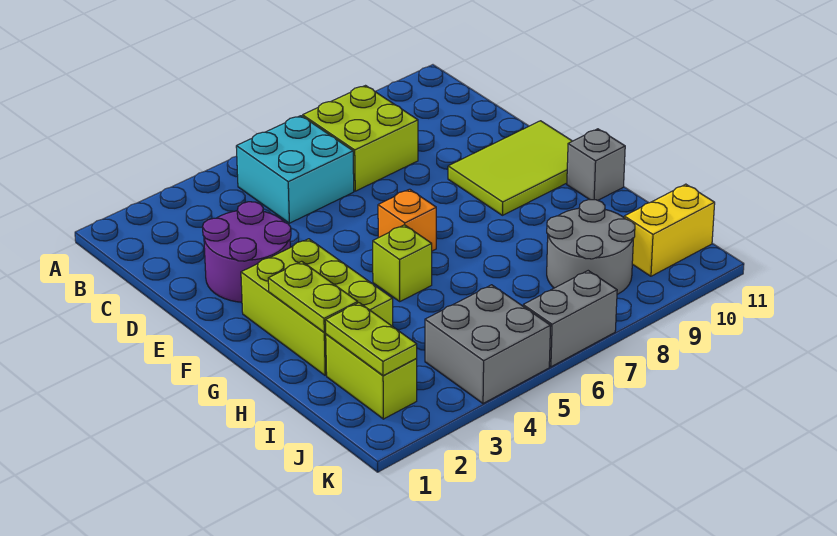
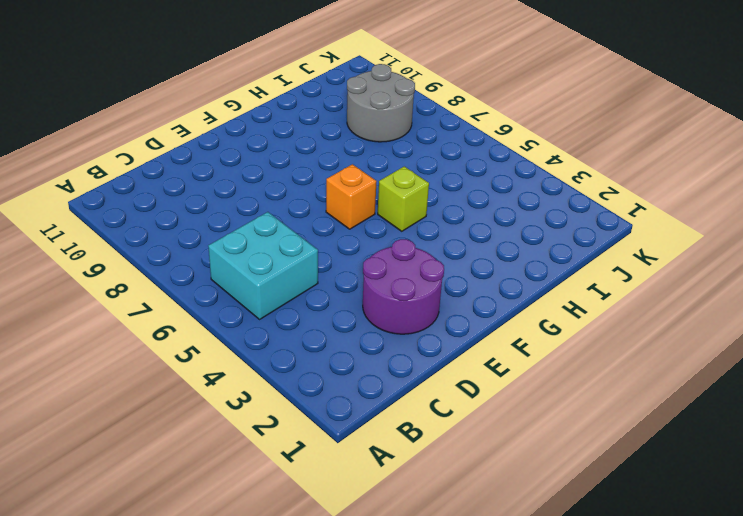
none -> lime 2x2 brick [303,86,418,191]
none -> lime 2x3 tile [448,121,572,215]
none -> lime 2x3 brick [241,239,393,375]

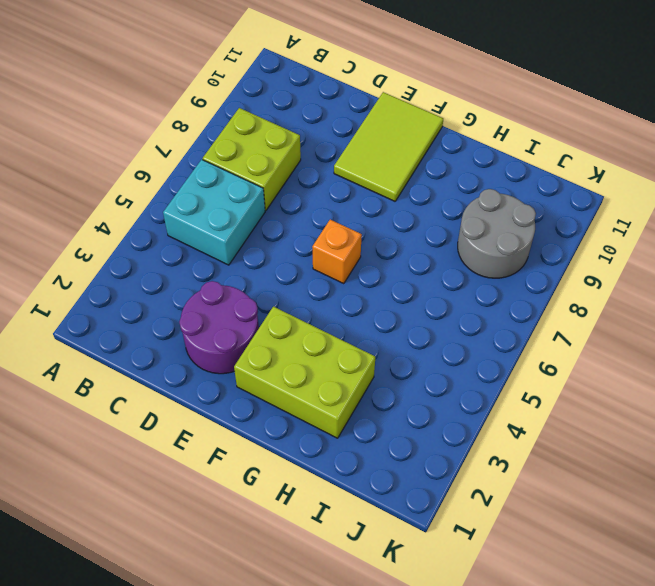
none -> lime 1x1 brick [373,225,432,301]
none -> grey 1x1 brick [567,129,625,200]
none -> lime 1x2 brick [326,334,417,419]

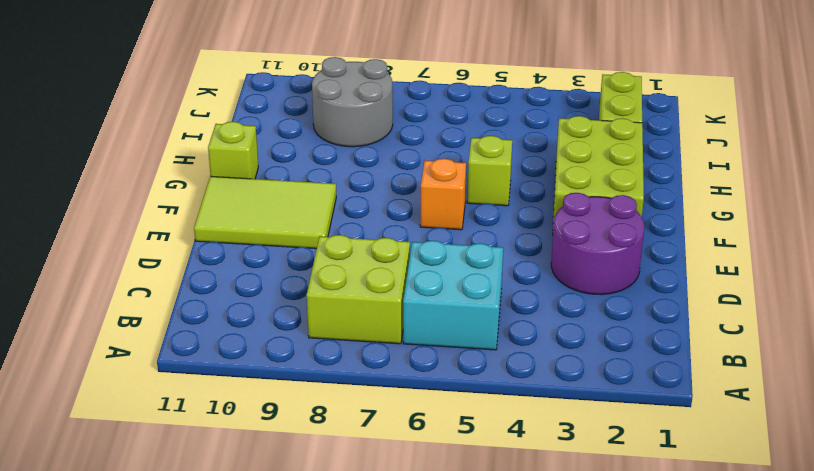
lime 1x1 brick [208,122,258,179] -> grey 1x1 brick [567,129,625,200]
none -> grey 2x2 brick [425,285,551,404]
none -> yellow 1x2 brick [624,184,715,276]
none -> grey 1x2 brick [523,271,617,367]

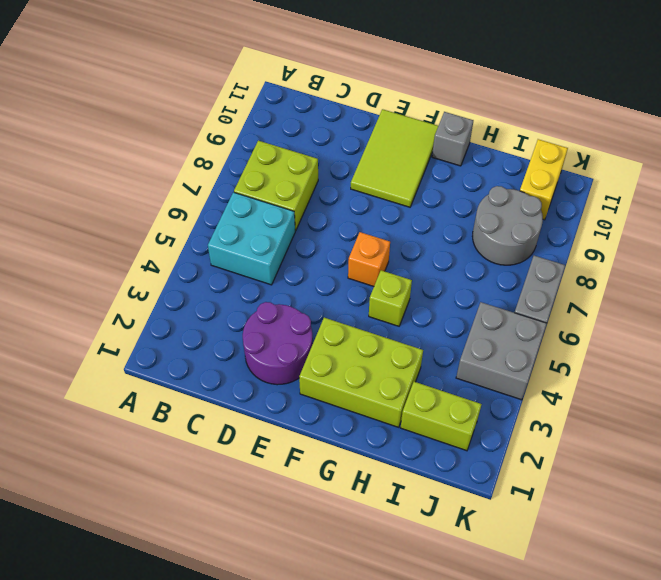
none -> lime 1x2 plate [268,261,358,332]
none -> lime 1x2 plate [325,303,417,376]

